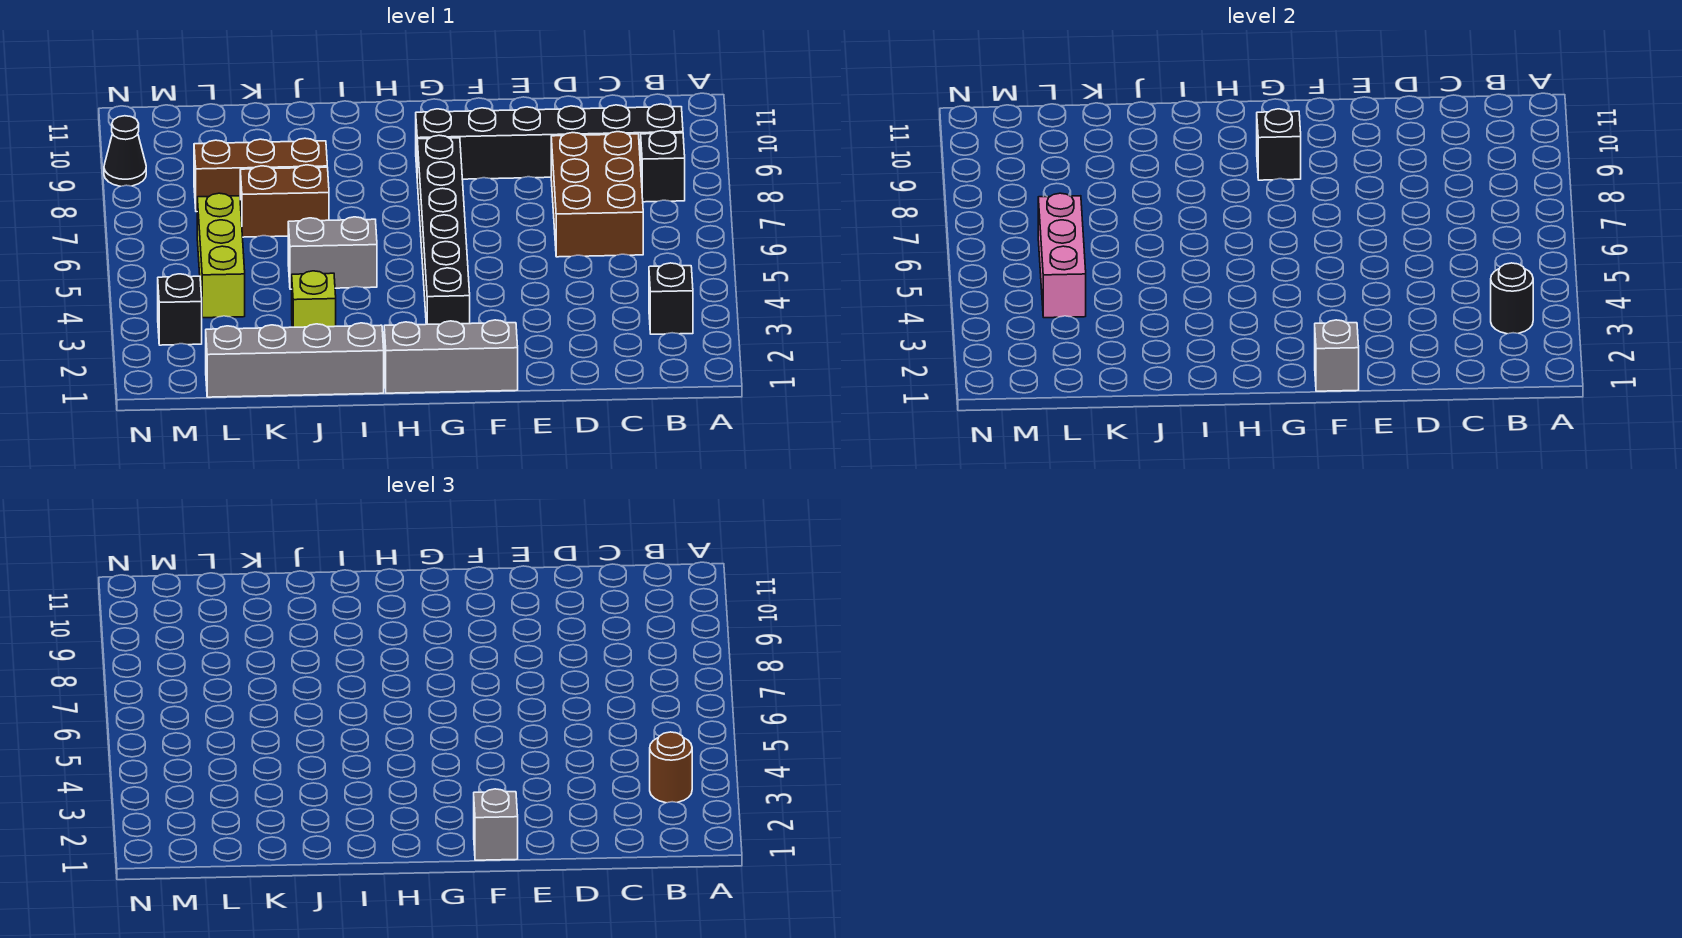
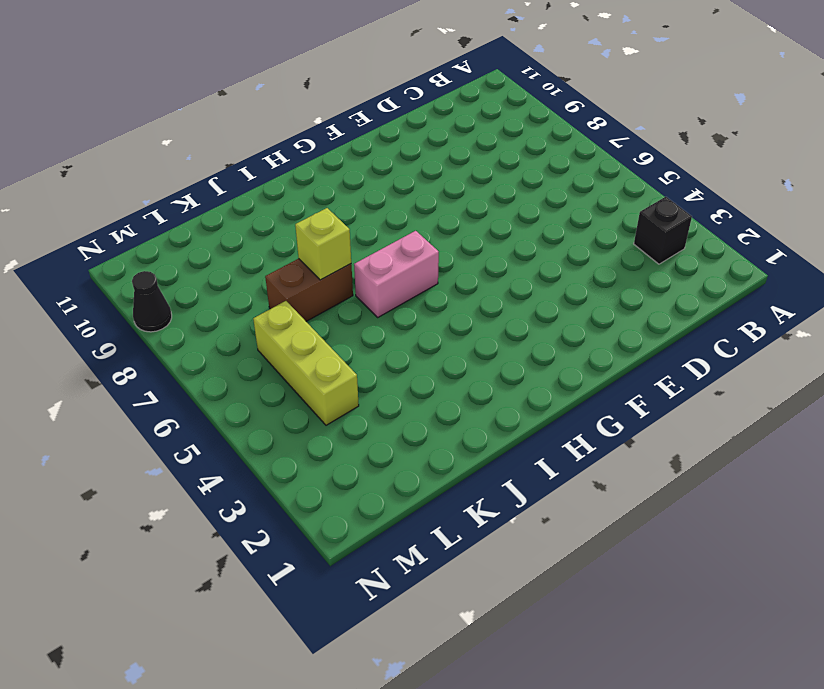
pink 1x2 brick [354,231,439,317] -> none
lime 1x1 brick [295,208,351,280] -> lime 1x1 brick moved to [292,271,336,327]
none -> black 1x1 brick [641,131,685,202]
none -> black 1x6 brick [416,104,683,179]
none -> brown 2x3 brick [551,132,643,257]

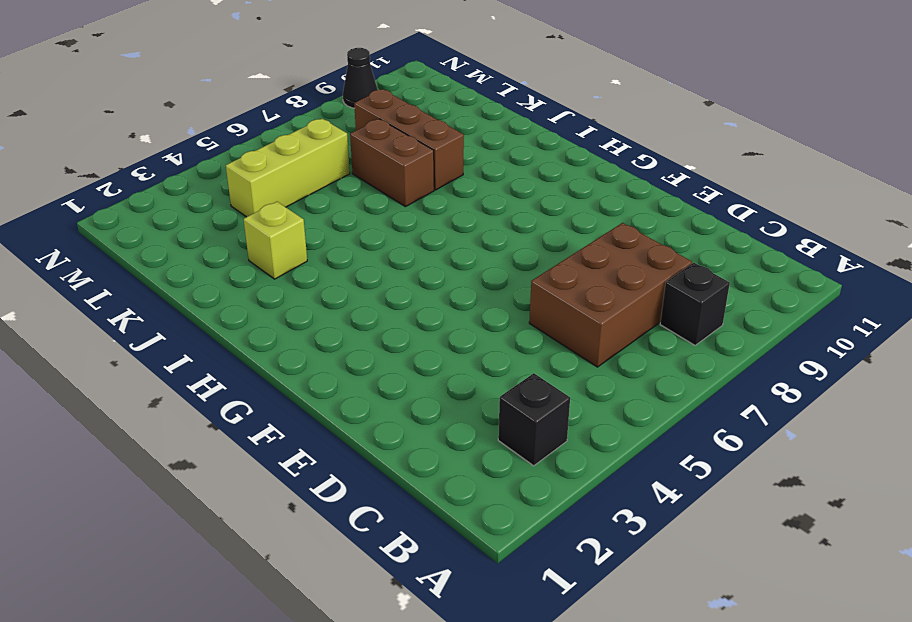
none -> black 1x6 brick [416,104,683,179]
none -> grey 1x3 brick [384,320,518,393]
none -> black 1x6 brick [417,135,470,324]

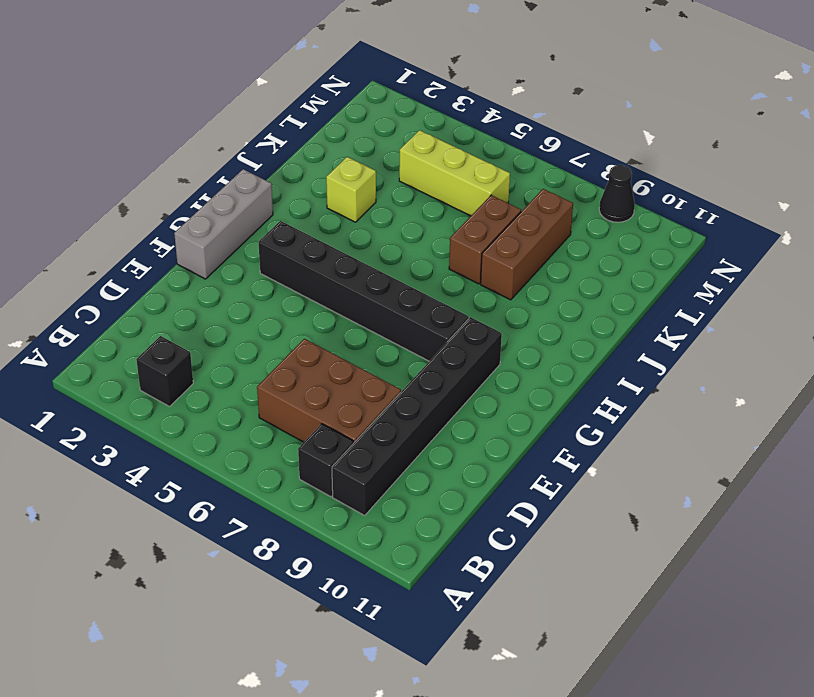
none -> grey 1x4 brick [206,323,384,397]
none -> grey 1x2 brick [288,217,377,289]
none -> black 1x1 brick [158,274,202,345]

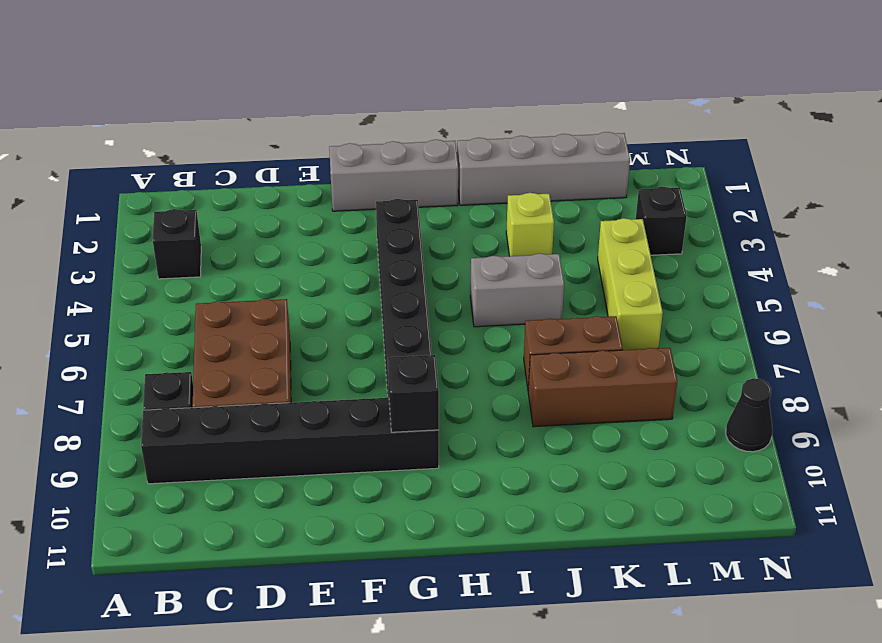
none -> black 1x1 round brick [1491,263,1533,334]
none -> grey 1x1 brick [1315,320,1359,391]
none -> pink 1x3 brick [1038,193,1086,318]

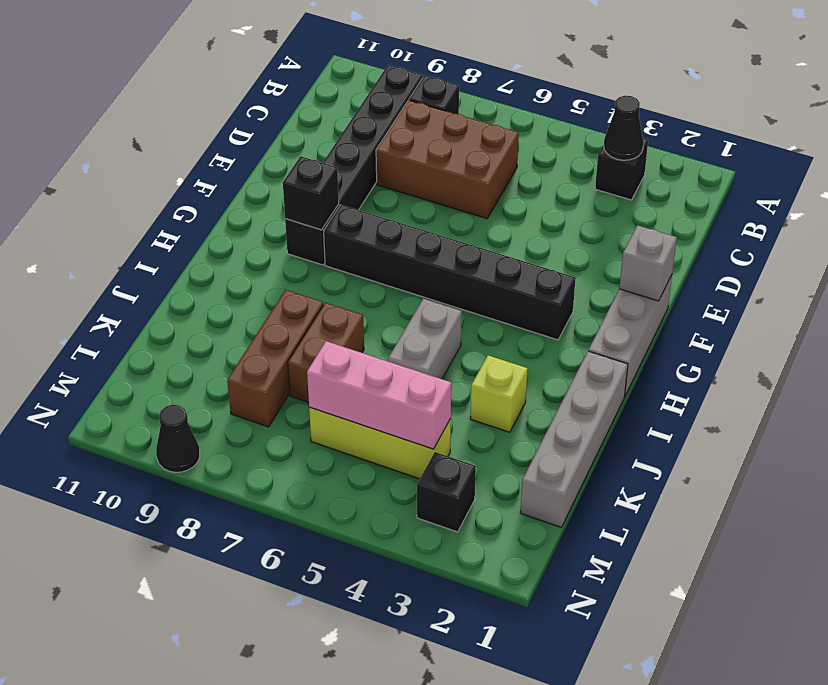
black 1x1 cone [604,96,643,160] -> black 1x1 round brick [1491,263,1533,334]
none -> brown 1x1 round brick [650,732,692,803]
none -> grey 1x1 brick [474,789,518,860]

